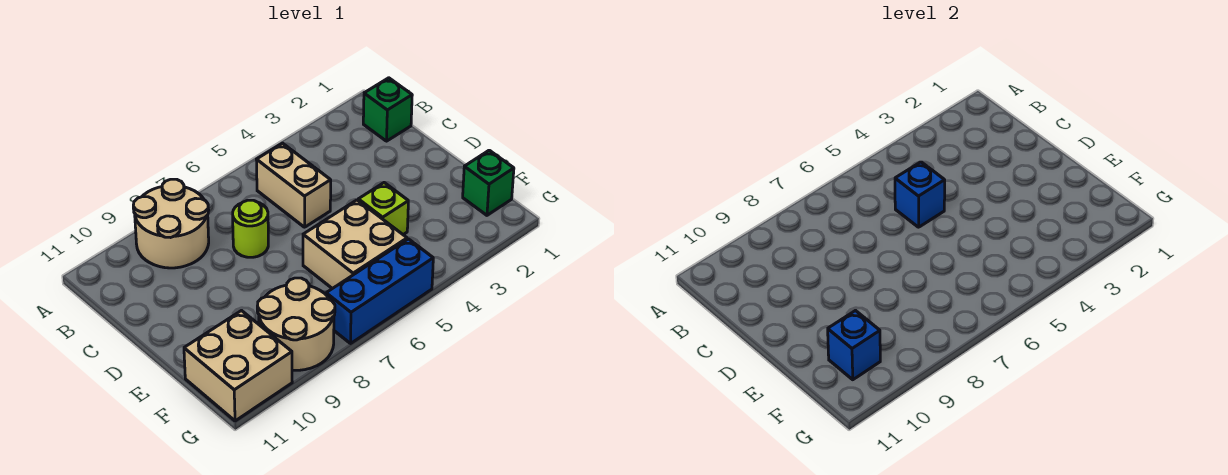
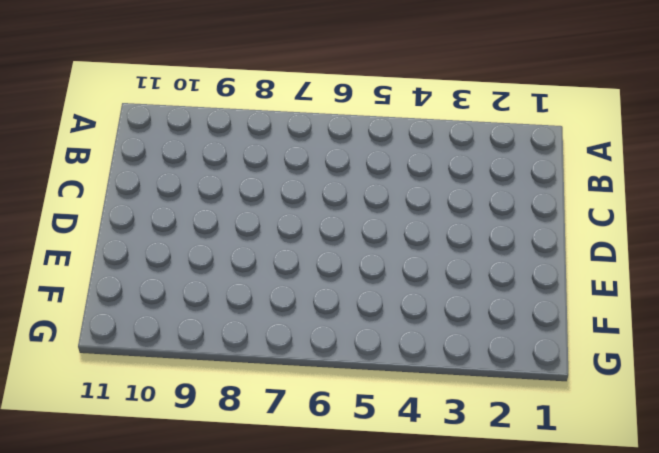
none -> tan 2x2 round brick [133,179,209,268]
none -> green 1x1 brick [363,78,412,141]
none -> tan 1x2 brick [256,143,331,227]

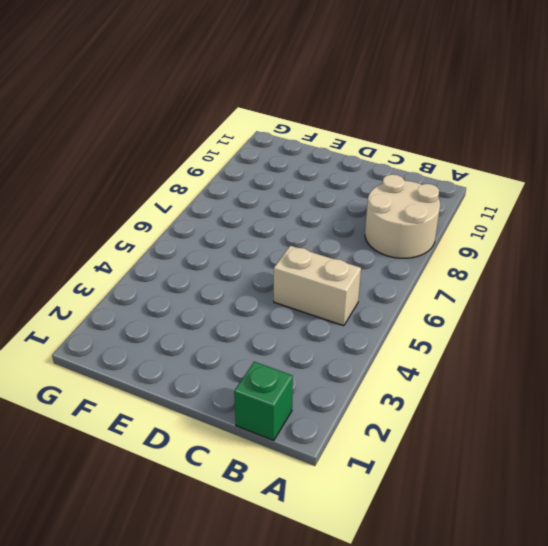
none -> lime 1x1 round brick [233,200,268,257]
none -> lime 1x1 brick [358,183,408,235]
none -> tan 2x2 brick [303,200,407,289]

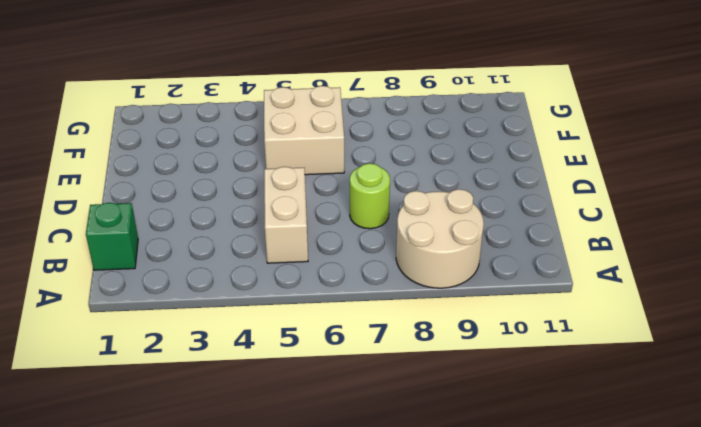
none -> lime 1x1 brick [358,183,408,235]
none -> green 1x1 brick [463,150,514,215]
none -> tan 2x2 round brick [257,278,335,370]

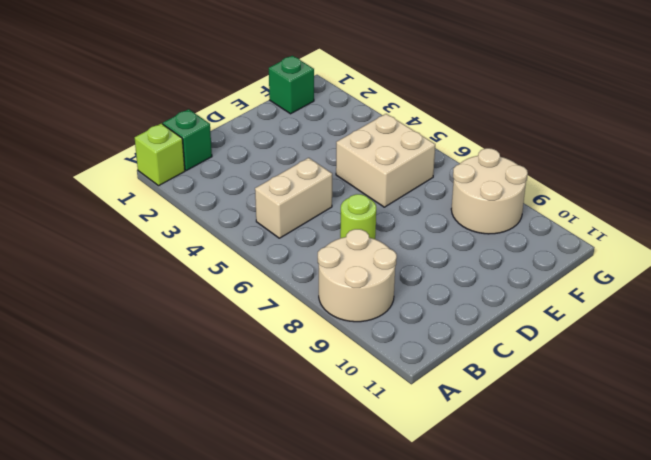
lime 1x1 brick [135,124,185,186] -> lime 1x1 brick moved to [358,183,408,235]
none -> tan 2x2 brick [184,311,292,421]
none -> blue 1x3 brick [326,239,433,343]
none -> blue 1x1 brick [895,162,945,227]

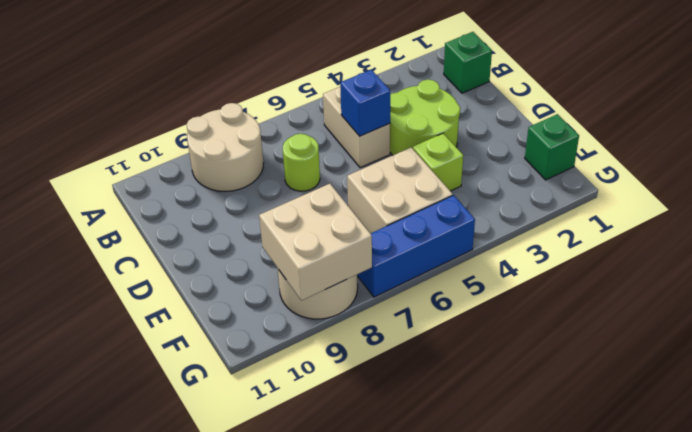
lime 2x2 round brick [390,80,460,155] -> none
tan 2x2 brick [259,184,372,301] -> tan 2x2 brick moved to [184,311,292,421]
none -> blue 1x1 brick [828,311,880,380]

